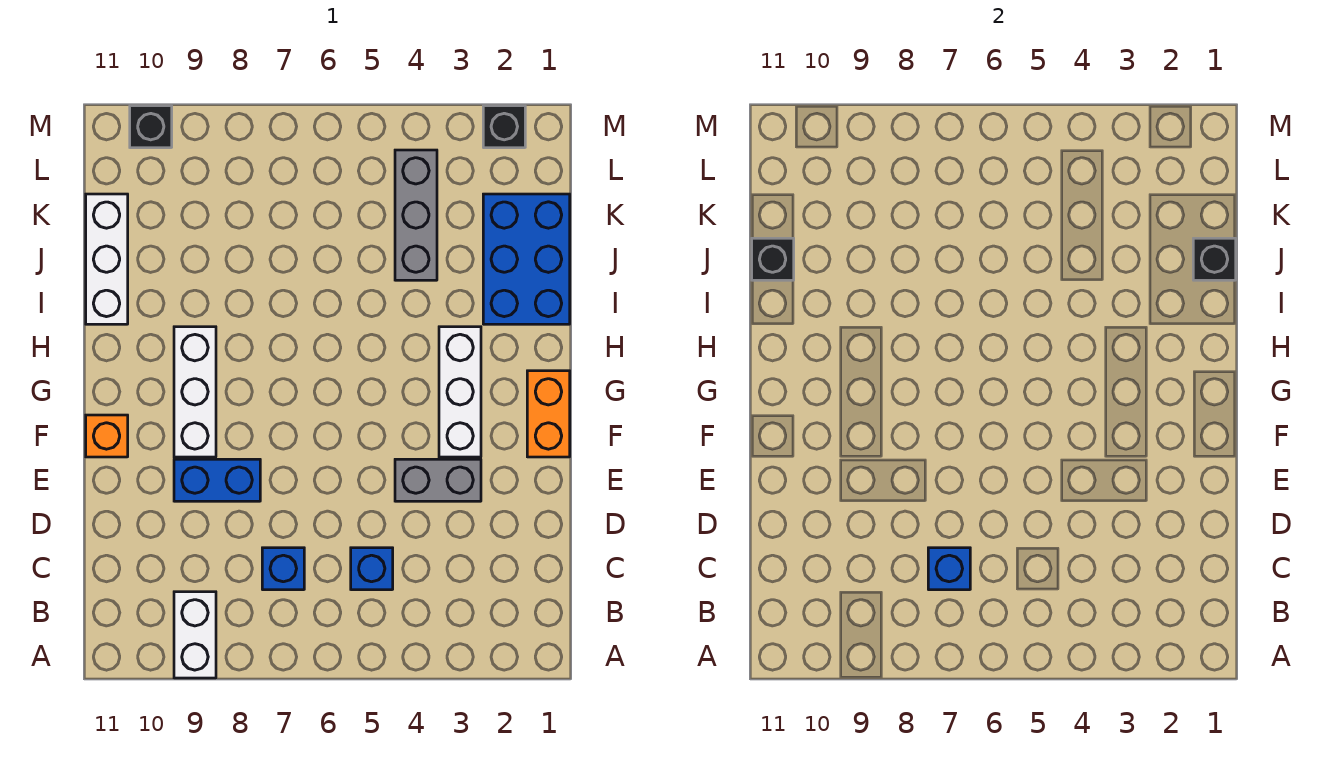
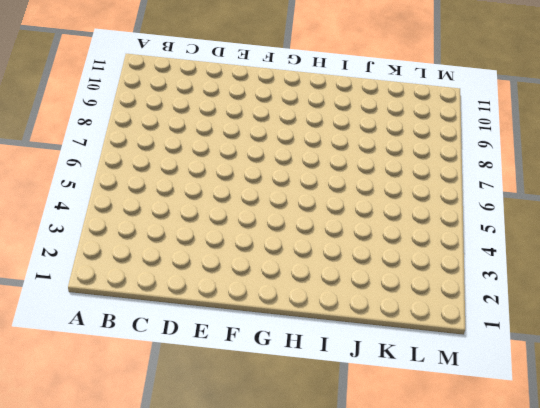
none -> white 1x2 brick [174,592,216,678]
none -> blue 1x1 brick [351,548,393,590]
none -> blue 1x1 brick [262,548,304,590]

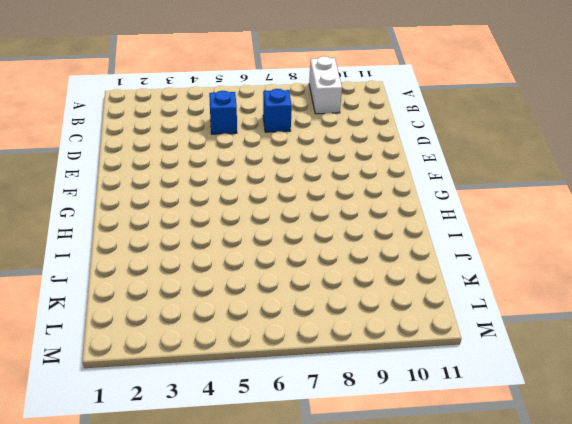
none -> grey 1x2 brick [395,459,481,501]
none -> blue 1x2 brick [174,459,260,501]
none -> orange 1x2 brick [527,371,570,457]

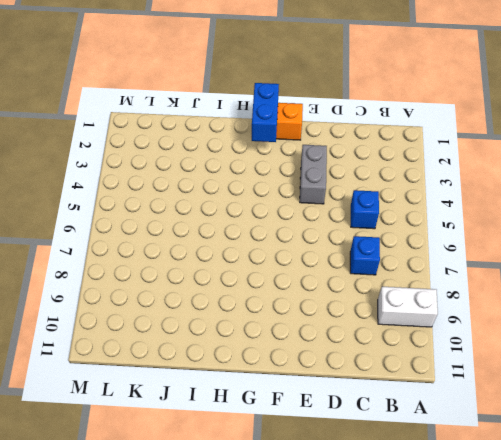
blue 1x2 brick [252,83,279,142] -> blue 1x2 brick moved to [174,459,260,501]
none -> white 1x3 brick [439,327,481,457]
none -> white 1x3 brick [174,327,216,457]
none -> orange 1x1 brick [86,415,128,457]

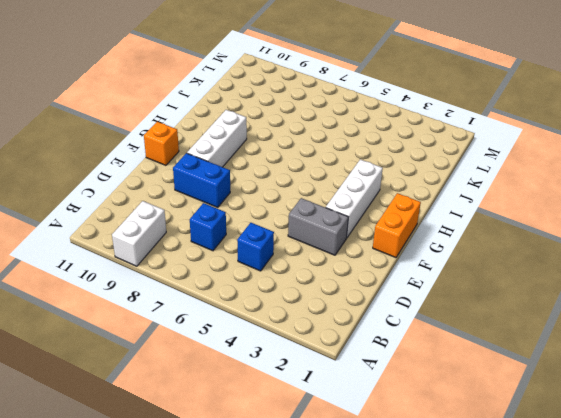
none -> blue 2x3 brick [483,194,570,324]
none -> white 1x3 brick [86,194,128,324]
none -> grey 1x3 brick [395,150,437,280]

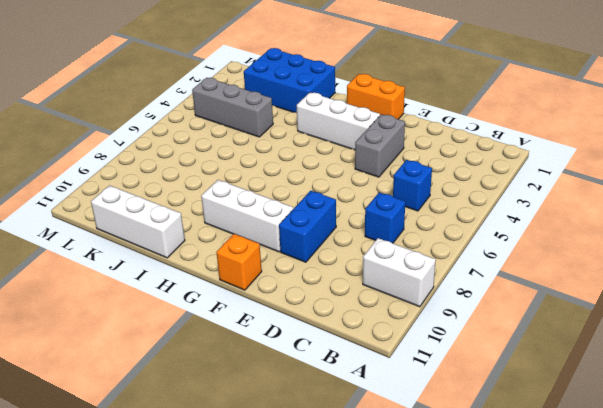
none -> black 1x1 brick [483,106,525,148]
none -> black 1x1 brick [130,106,172,148]
none -> blue 1x1 brick [928,548,970,590]

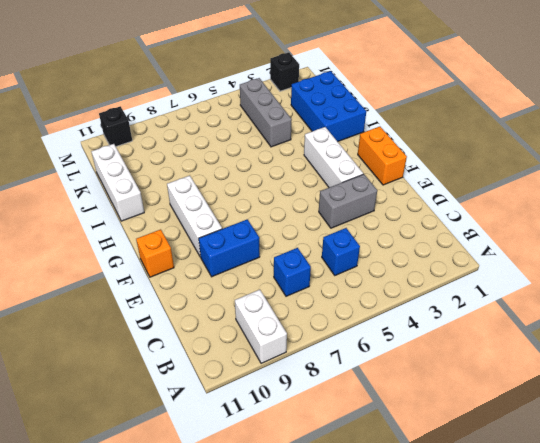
none -> blue 1x1 brick [928,548,970,590]
none -> black 1x1 brick [1193,238,1236,280]
none -> black 1x1 brick [752,238,794,280]

